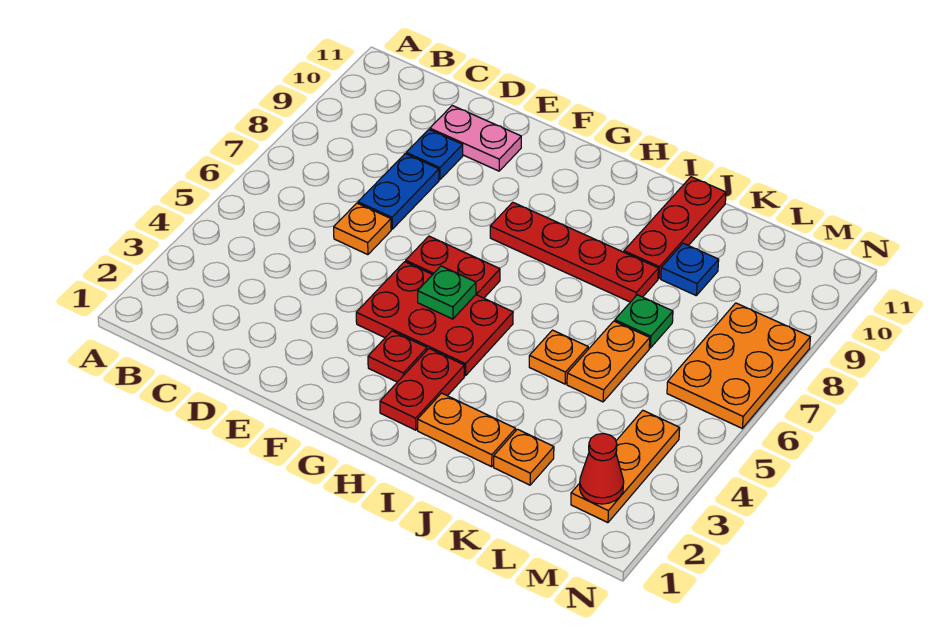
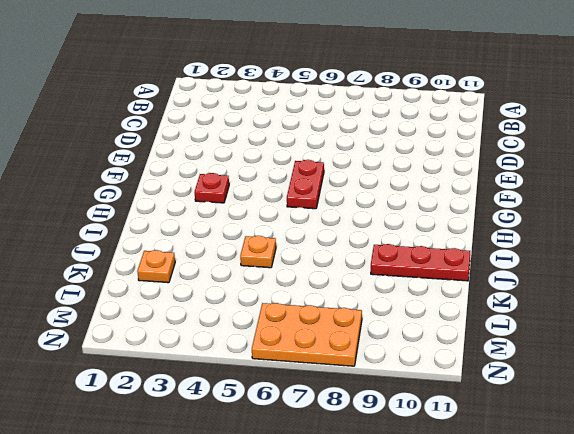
none -> orange 1x1 plate [334,203,391,255]
none -> blue 1x2 plate [358,154,439,229]
none -> blue 1x1 plate [406,130,463,179]

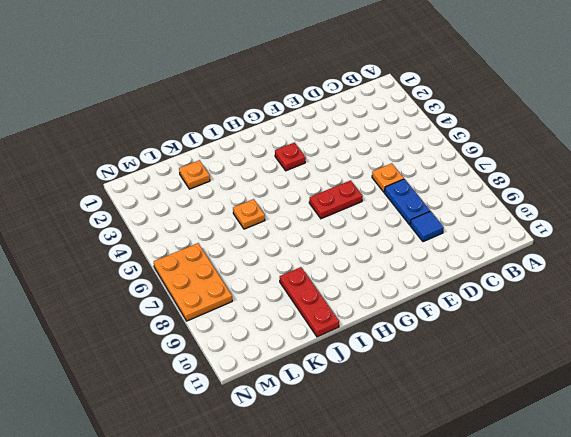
blue 1x1 tile [410,211,444,242] -> blue 1x1 plate [406,130,463,179]
none -> pink 1x2 plate [430,106,521,171]
none -> red 2x3 plate [356,262,513,376]
none -> red 1x4 plate [490,202,658,302]

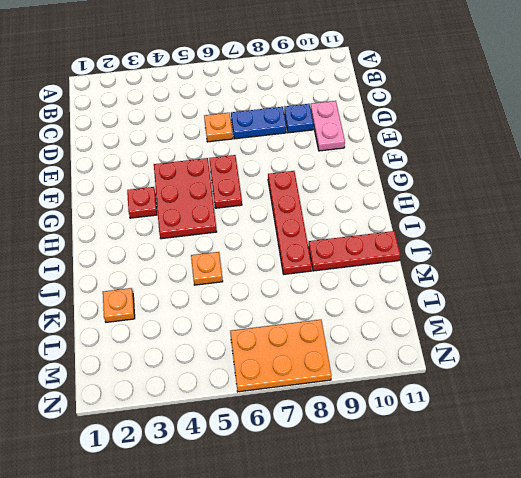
none -> red 1x2 plate [380,349,464,430]
none -> orange 1x2 plate [418,393,515,467]
none -> orange 1x2 plate [567,321,650,402]

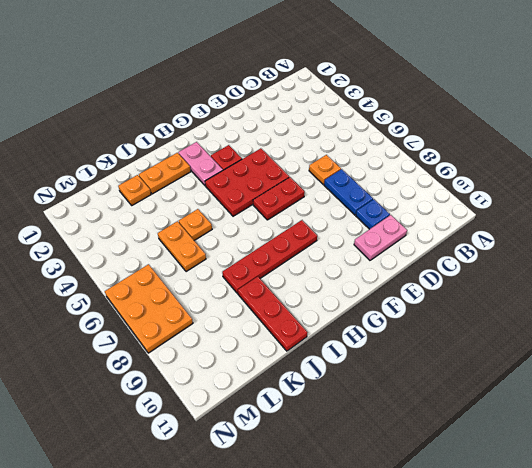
pink 1x2 plate [178,142,223,186] -> red 1x2 plate [380,349,464,430]
none -> green 1x1 plate [615,295,673,348]
none -> blue 1x1 plate [661,243,719,295]
none -> orange 1x3 plate [571,410,680,523]

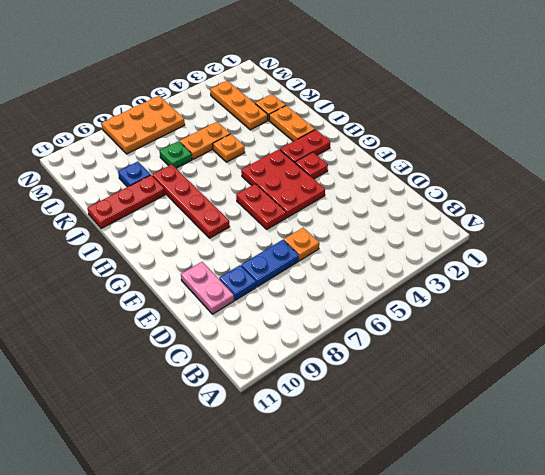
orange 1x3 plate [210,81,268,130] -> orange 1x3 plate turned to [571,410,680,523]
none -> green 1x1 plate [418,266,476,319]
none -> red 1x1 cone [580,433,624,504]

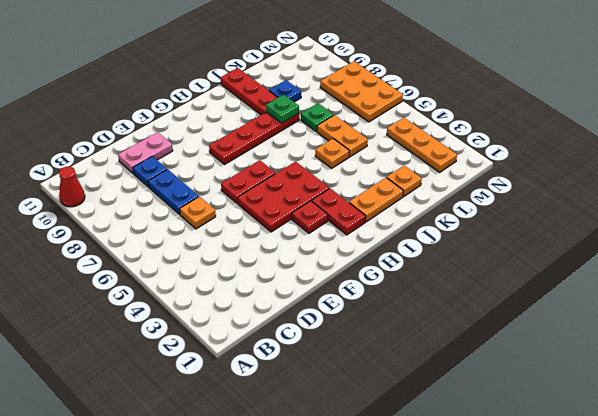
red 1x1 cone [59,167,85,207] -> red 1x1 cone moved to [580,433,624,504]
green 1x1 plate [266,95,299,123] -> green 1x1 plate moved to [418,266,476,319]

